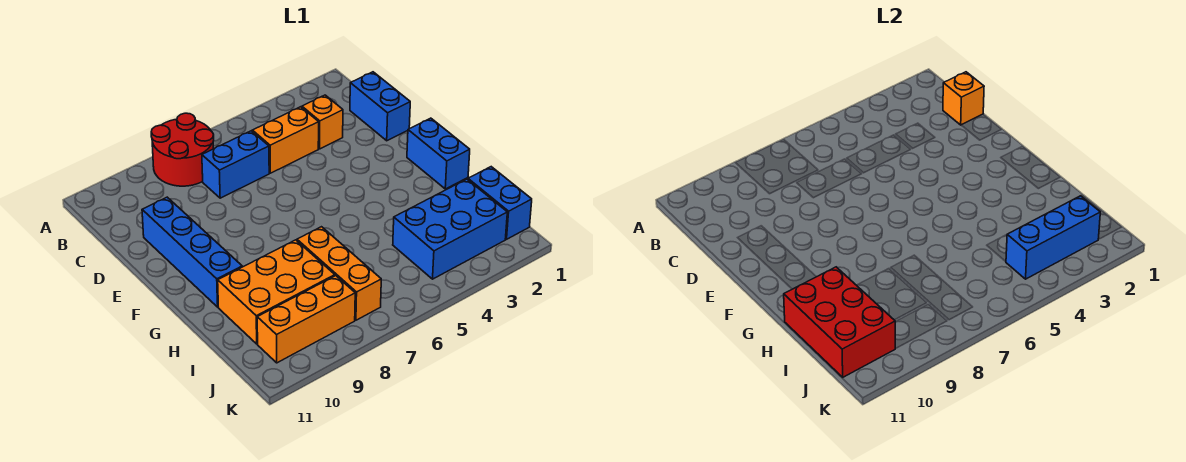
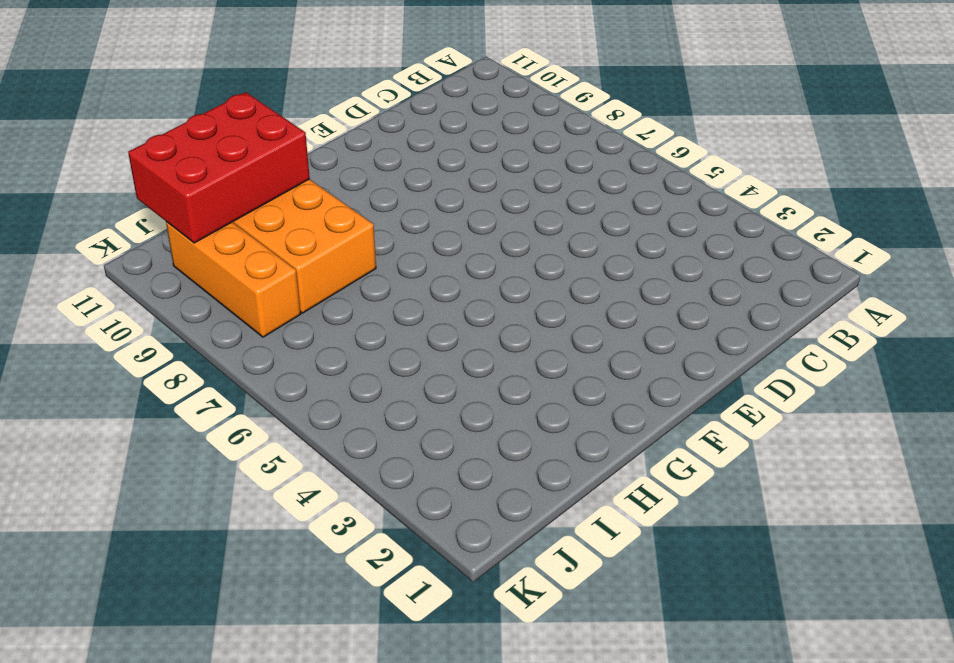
none -> red 2x2 round brick [151,113,214,186]
none -> blue 1x2 brick [350,72,410,141]
none -> orange 1x1 brick [302,95,343,149]

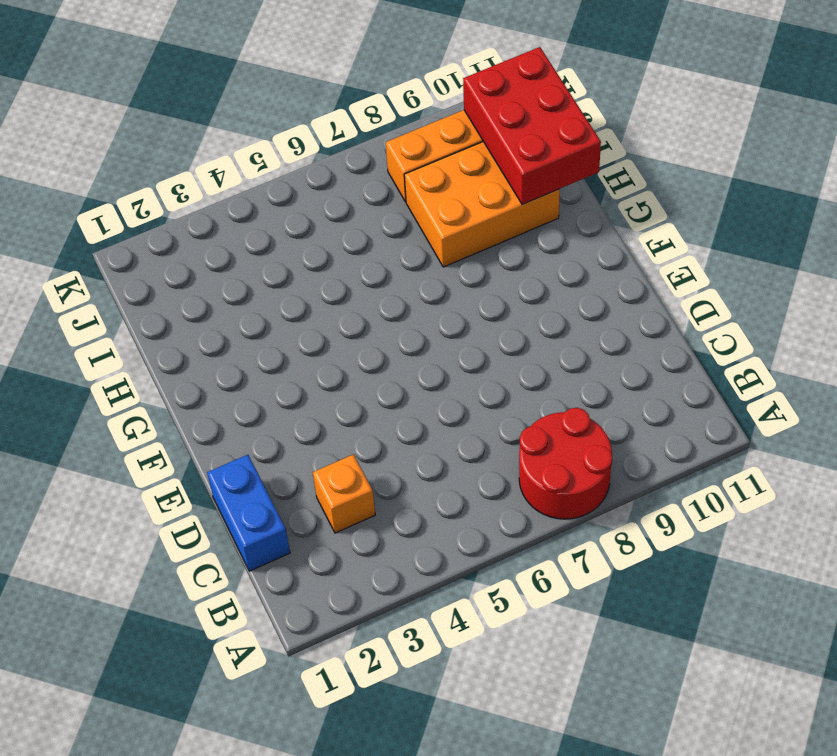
none -> orange 1x2 brick [252,107,319,173]
none -> blue 1x2 brick [202,131,269,198]
none -> blue 1x4 brick [142,197,242,307]

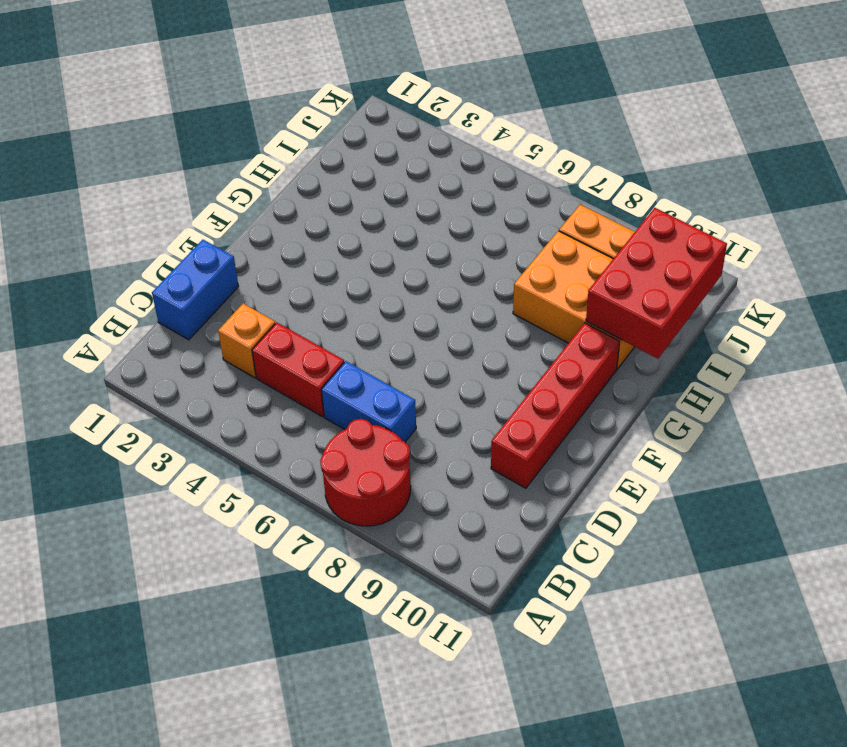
red 1x2 brick [252,323,344,417] -> orange 1x2 brick [252,107,319,173]
red 1x4 brick [491,323,620,488] -> blue 1x4 brick [142,197,242,307]
none -> blue 1x2 brick [407,118,470,189]
none -> orange 1x3 brick [297,227,381,320]
none -> blue 1x2 brick [468,167,532,239]

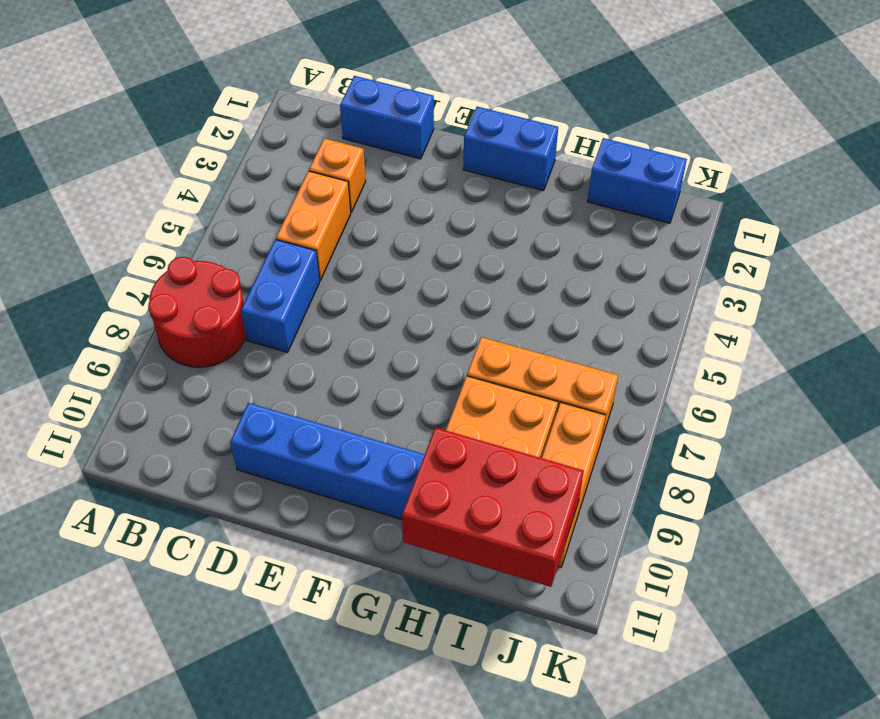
none -> blue 2x3 brick [393,179,507,279]
none -> orange 1x1 brick [943,72,984,125]
none -> blue 1x3 brick [1006,196,1100,279]

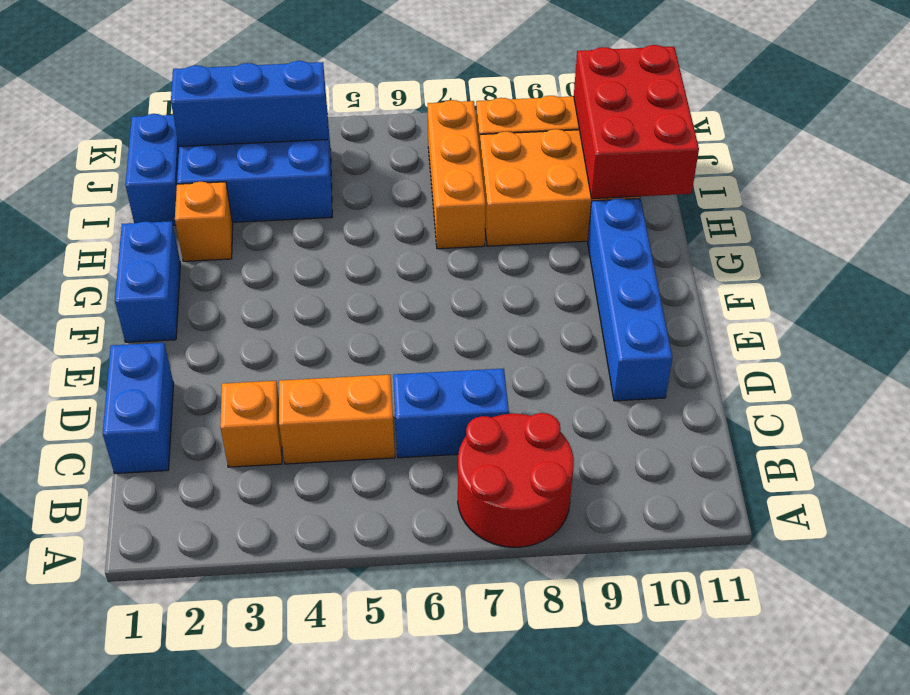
orange 1x1 brick [175,182,233,261] -> orange 1x1 brick moved to [943,72,984,125]

